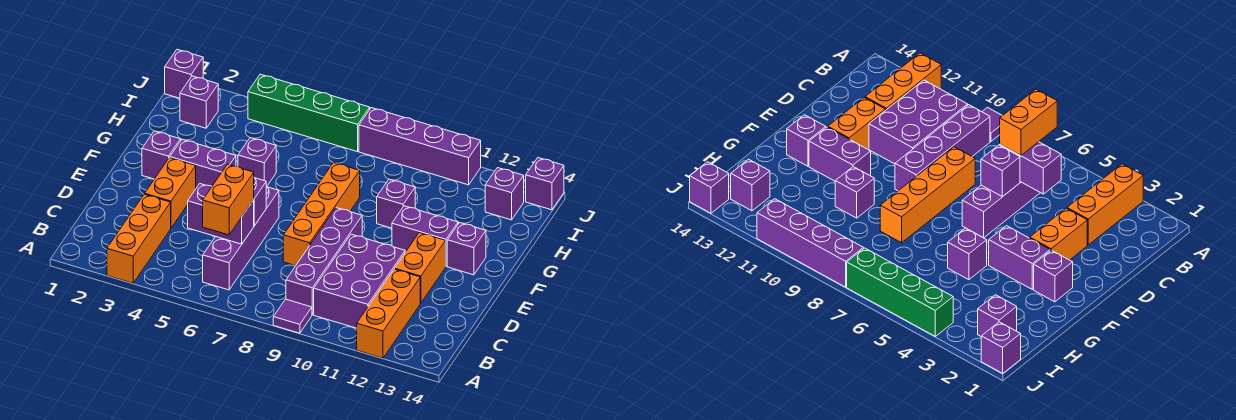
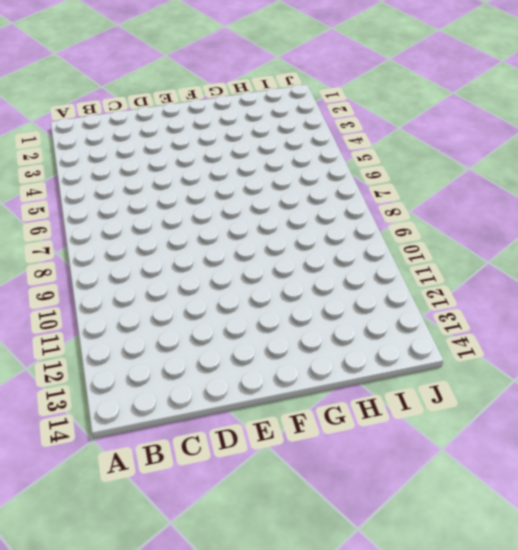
none -> orange 1x3 brick [107,194,171,283]
none -> purple 1x1 tile [273,299,312,333]
none -> orange 1x3 brick [357,269,420,358]

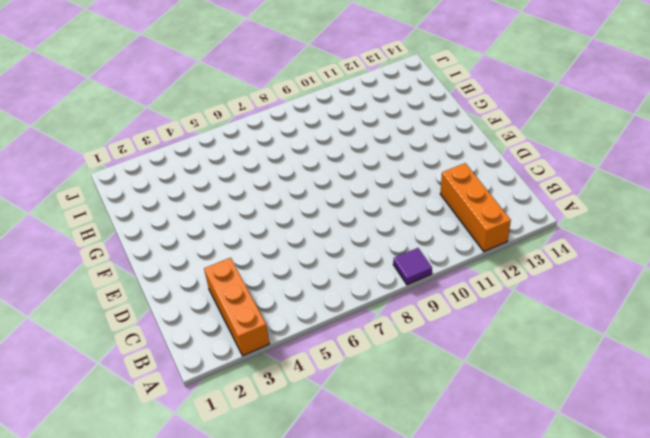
none -> purple 1x4 brick [203,186,279,290]
none -> purple 1x4 brick [286,208,362,315]
none -> purple 2x3 brick [314,234,405,328]

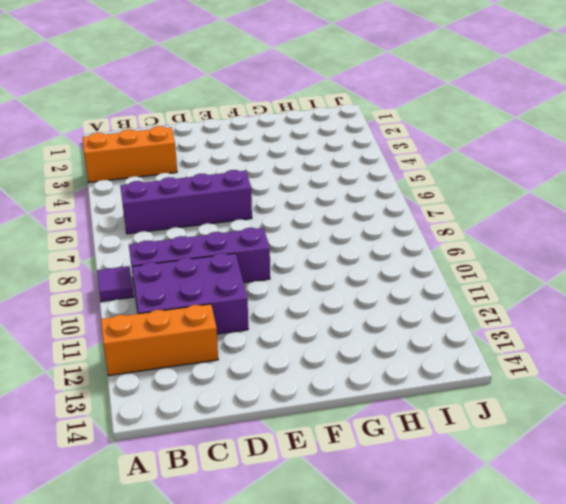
none -> orange 1x2 brick [145,158,196,228]
none -> orange 1x4 brick [283,163,360,266]
none -> orange 1x2 brick [395,233,446,303]

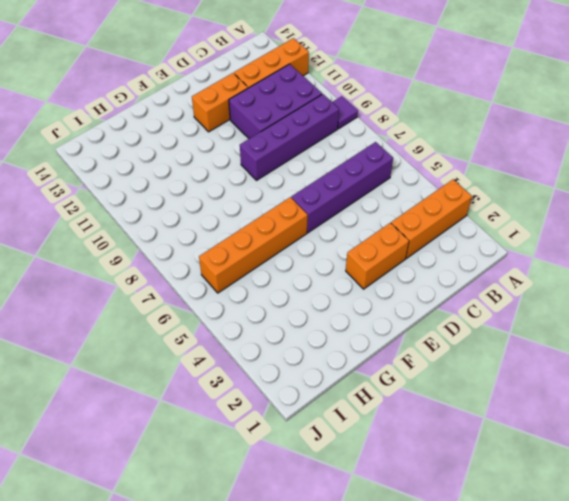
orange 1x4 brick [199,197,308,293] -> orange 1x4 brick moved to [283,163,360,266]
none -> purple 1x1 brick [142,131,181,179]
none -> purple 1x2 brick [170,139,236,188]
none -> purple 1x2 brick [392,206,458,266]

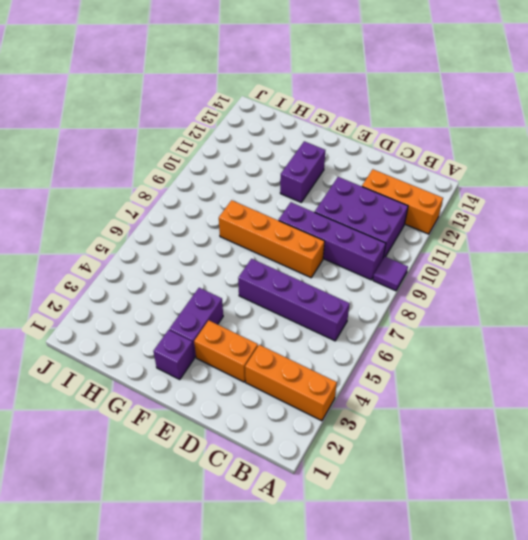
none -> orange 1x2 brick [395,233,446,303]
none -> purple 1x1 brick [447,223,486,275]
none -> purple 1x1 brick [238,138,276,186]

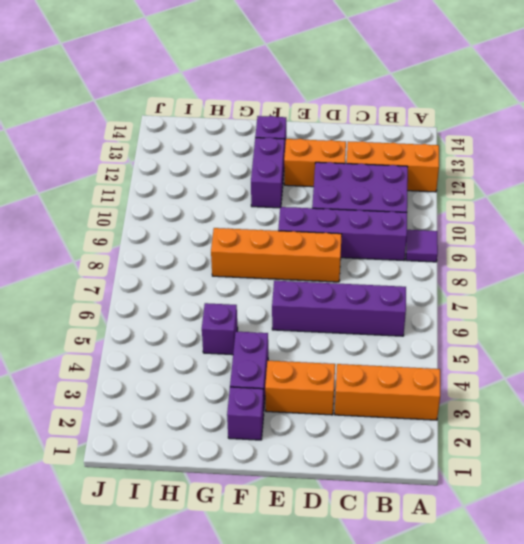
none -> purple 1x1 brick [377,179,415,228]
none -> purple 1x1 brick [180,76,218,128]
none -> purple 1x1 brick [485,168,524,220]

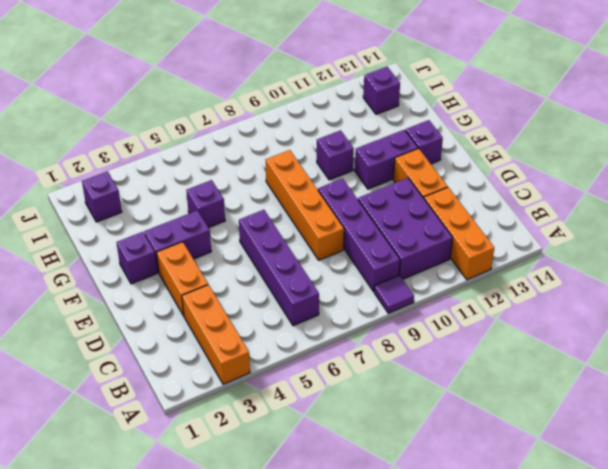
none -> purple 1x1 brick [165,49,203,98]
none -> green 1x4 brick [248,74,370,152]
none -> purple 1x4 brick [359,108,481,185]

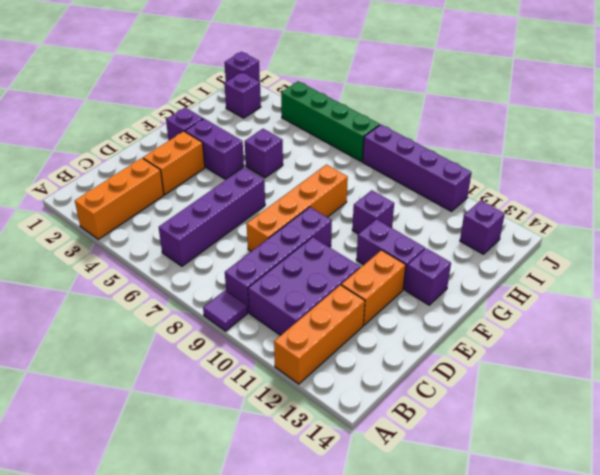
none -> purple 1x1 brick [526,158,564,210]
none -> purple 1x2 brick [188,184,254,244]
none -> purple 1x1 brick [254,178,266,226]

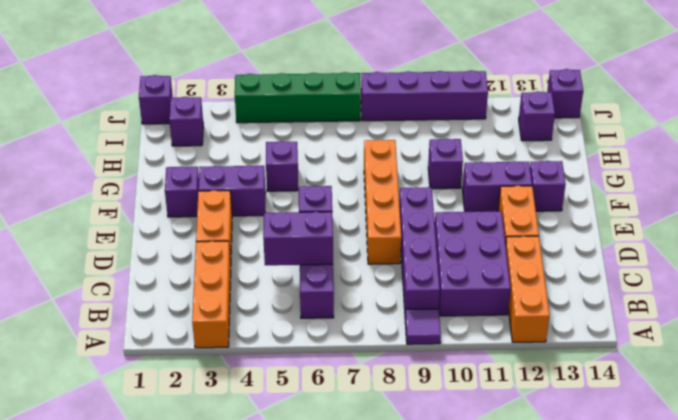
none -> orange 1x2 brick [203,164,254,235]

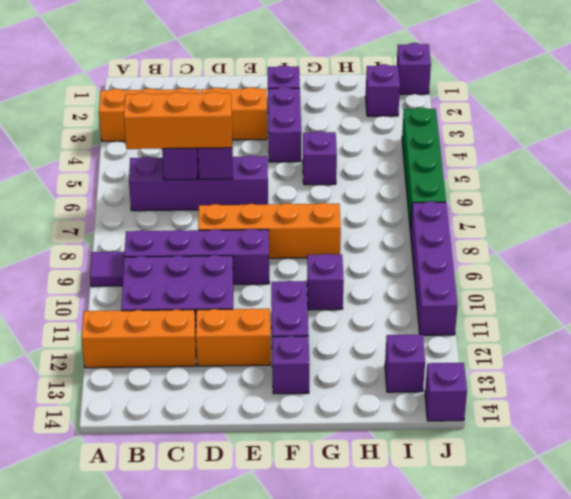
orange 1x3 brick [124,92,232,149] -> orange 1x2 brick [203,164,254,235]

